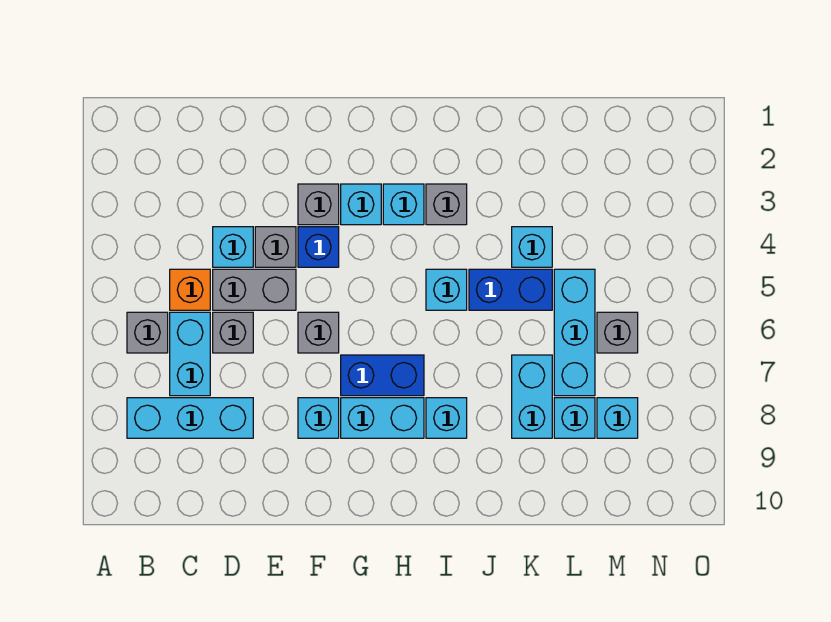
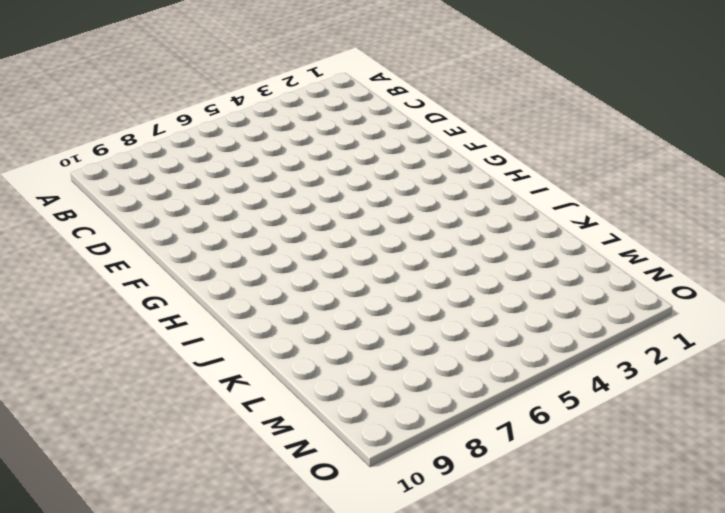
none -> grey 1x1 brick [127,312,168,353]
none -> cyan 1x3 brick [127,398,253,438]
none -> orange 1x1 brick [170,269,210,310]

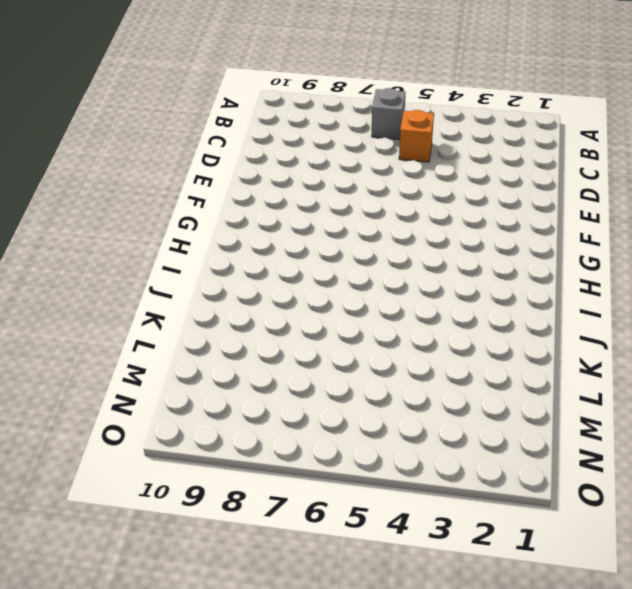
none -> cyan 1x3 brick [127,398,253,438]
none -> cyan 1x2 brick [170,312,210,396]
none -> cyan 1x1 brick [213,227,253,267]

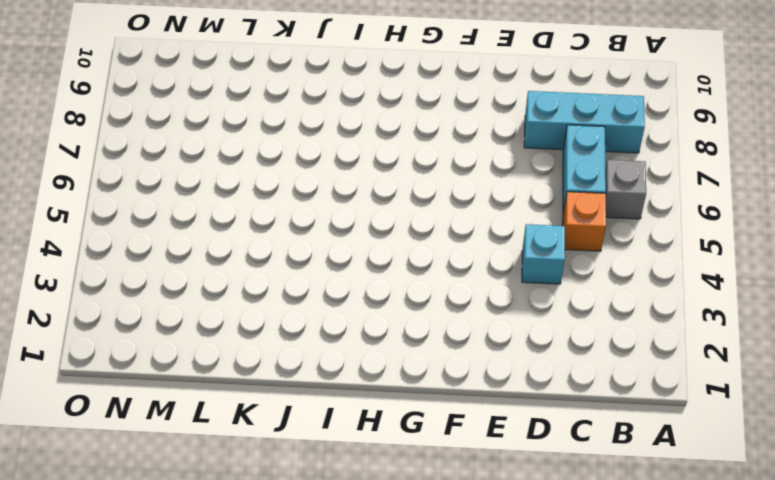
none -> grey 1x2 brick [213,269,296,310]
none -> grey 1x1 brick [213,312,253,353]
none -> grey 1x1 brick [255,227,296,267]

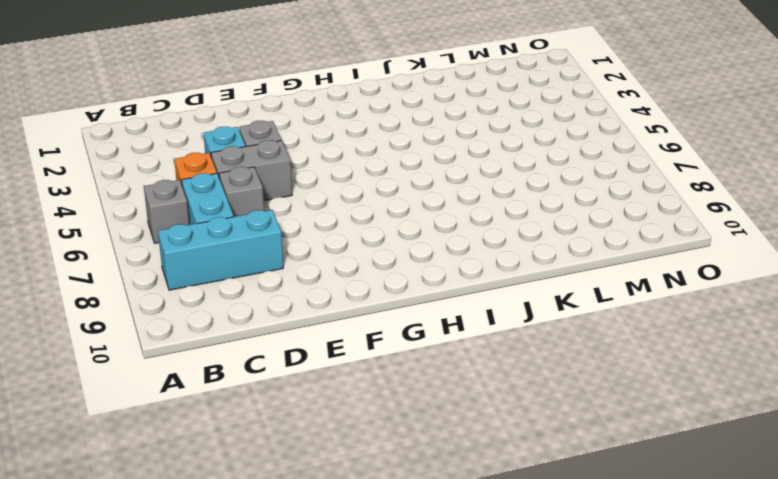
none -> grey 1x1 brick [298,184,339,225]
none -> blue 1x1 brick [298,227,339,267]
none -> grey 1x1 brick [298,312,339,353]

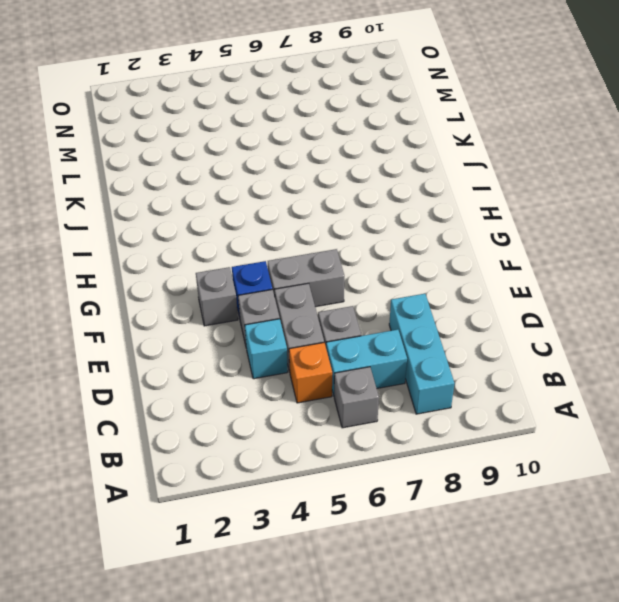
grey 1x2 brick [268,249,344,307] -> grey 1x1 brick [298,312,339,353]
none -> cyan 1x1 brick [298,398,339,438]
none -> cyan 1x1 brick [341,184,381,225]
none -> blue 1x2 brick [341,355,424,396]

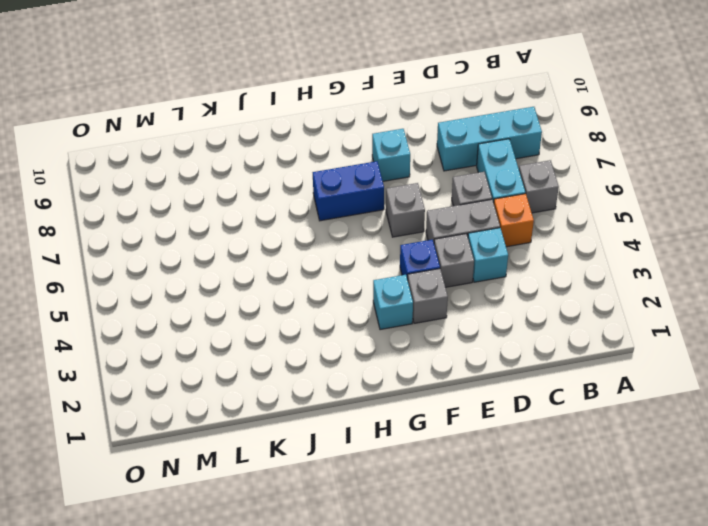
none -> cyan 1x2 brick [341,398,424,438]
none -> cyan 1x1 brick [383,184,424,225]
none -> grey 1x1 brick [426,184,467,225]

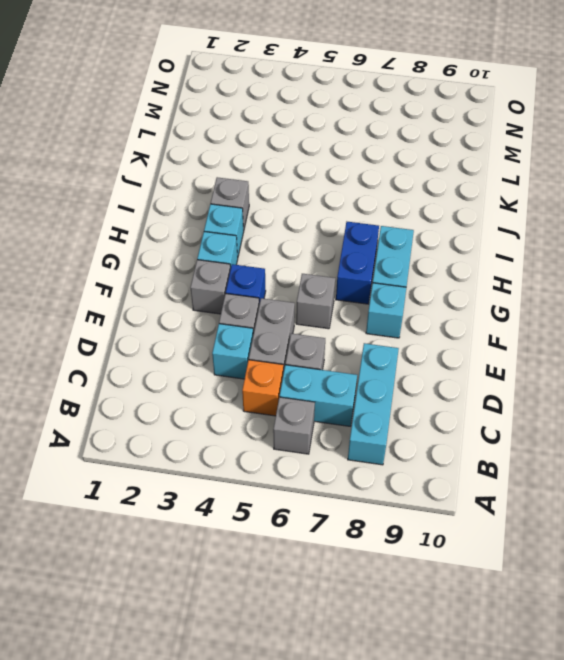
none -> cyan 1x1 brick [426,269,467,310]
none -> cyan 1x1 brick [426,398,467,438]
none -> blue 1x2 brick [469,269,552,310]

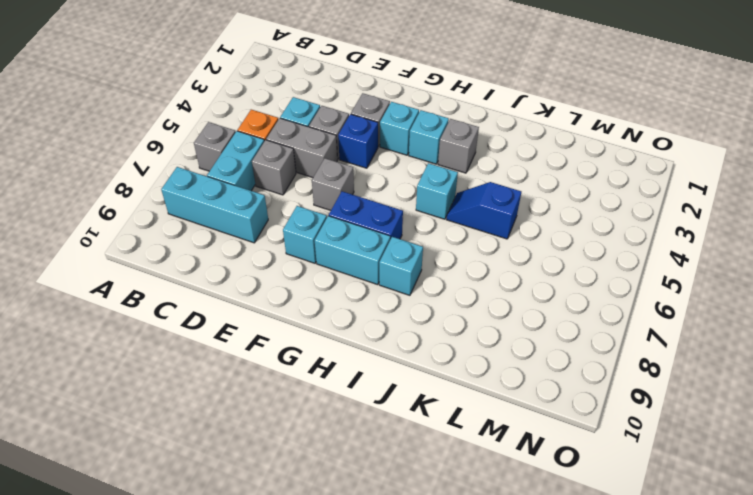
blue 1x2 slope [446,182,521,239] -> blue 1x2 brick [469,269,552,310]
none -> cyan 1x1 brick [512,227,552,267]
none -> cyan 1x2 brick [512,355,552,438]
none -> cyan 1x3 brick [554,269,595,396]

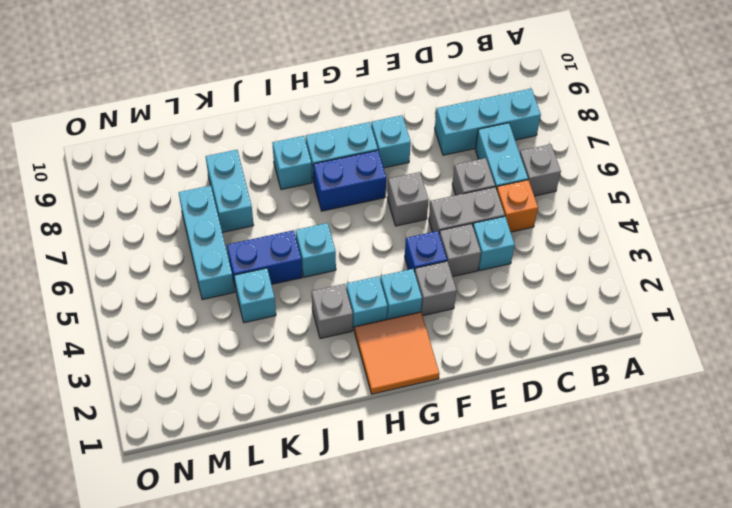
orange 2x2 tile [355,312,439,394] -> none
none -> cyan 1x1 brick [554,398,595,438]
none -> grey 1x1 brick [597,312,638,353]
none -> cyan 1x1 brick [597,398,638,438]

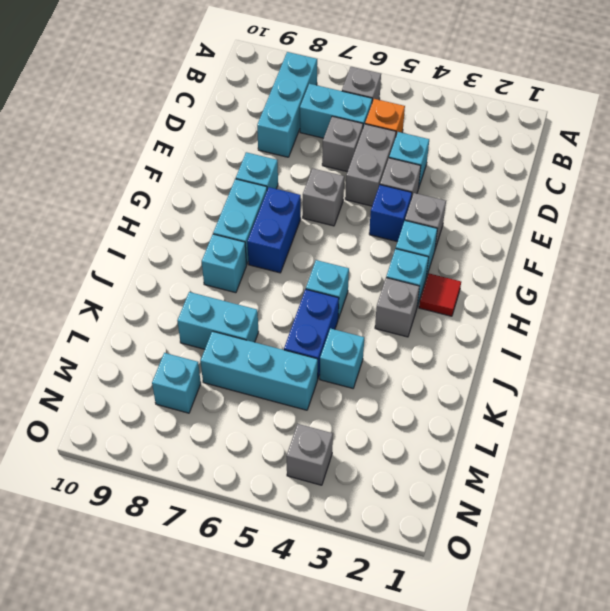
red 1x1 tile [419,273,461,316] -> none
grey 1x1 brick [286,424,333,485] -> grey 1x1 brick moved to [597,312,638,353]
none -> cyan 1x1 brick [554,398,595,438]

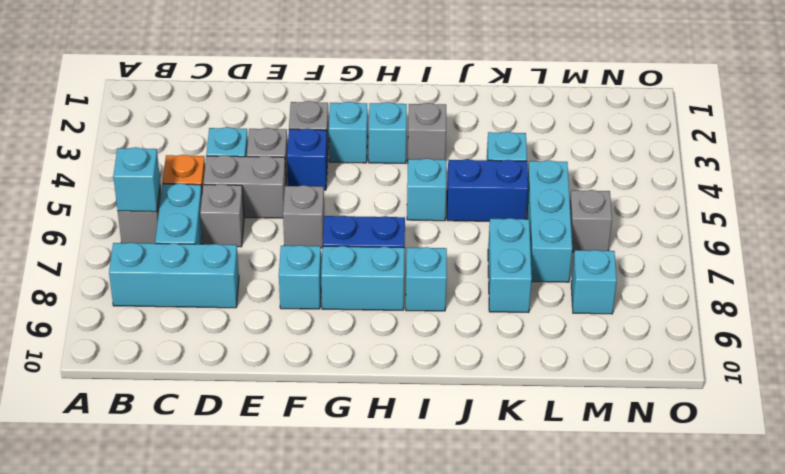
cyan 1x1 brick [113,147,160,212] -> cyan 1x1 brick moved to [554,398,595,438]

